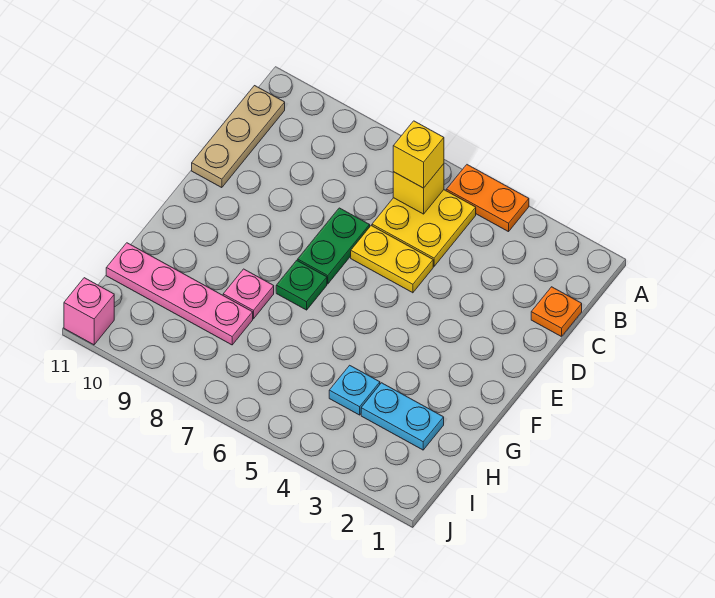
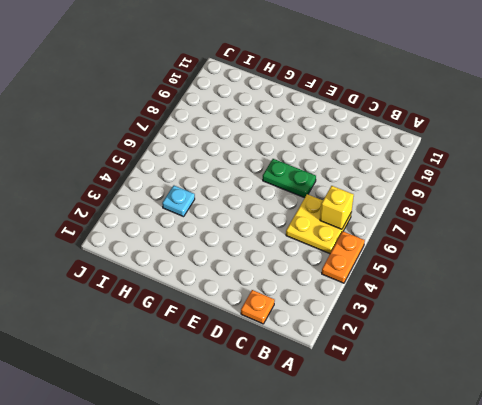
none -> tan 1x3 plate [192,86,285,188]
none -> yellow 1x2 plate [351,226,433,293]
none -> green 1x1 plate [276,260,327,310]

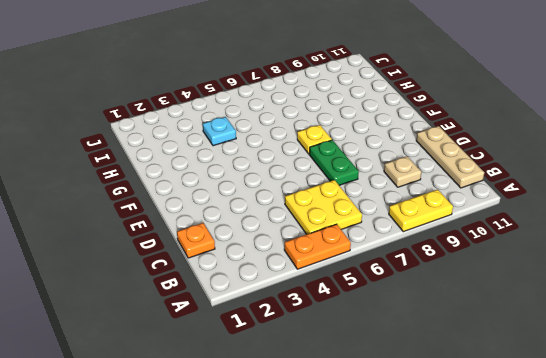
yellow 1x2 plate [389,190,453,232] -> yellow 1x2 plate moved to [351,226,433,293]
tan 1x1 plate [384,156,421,187] -> none
yellow 1x1 plate [297,125,332,154] -> green 1x1 plate [276,260,327,310]
none -> pink 1x1 plate [223,269,274,319]
none -> cyan 1x2 plate [361,383,444,450]
none -> pink 1x4 plate [106,243,253,345]

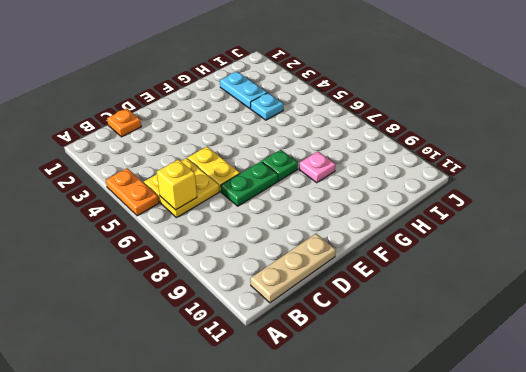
none -> pink 1x4 plate [106,243,253,345]
none -> pink 1x1 brick [64,278,114,345]
none -> yellow 1x1 brick [393,121,444,188]

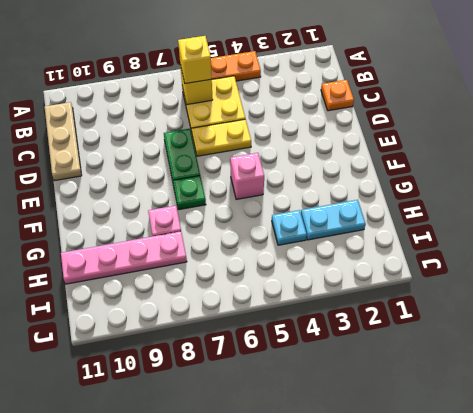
pink 1x1 brick [230,153,264,199] -> pink 1x1 brick moved to [64,278,114,345]

